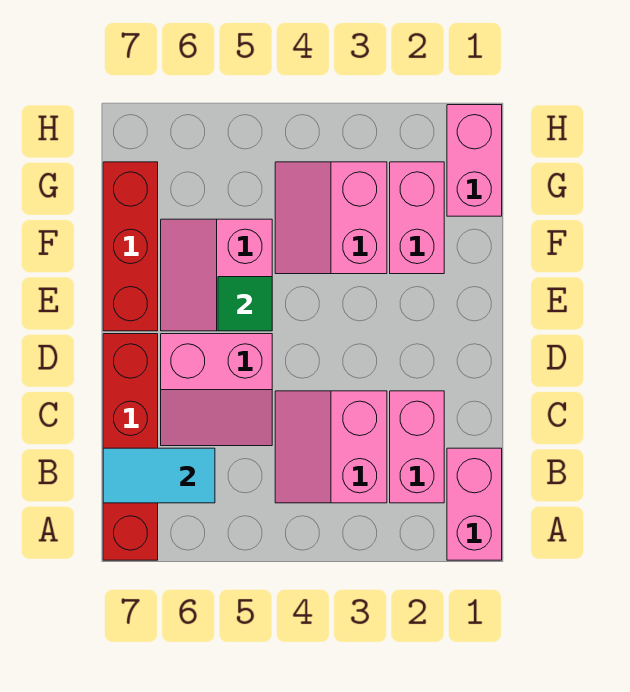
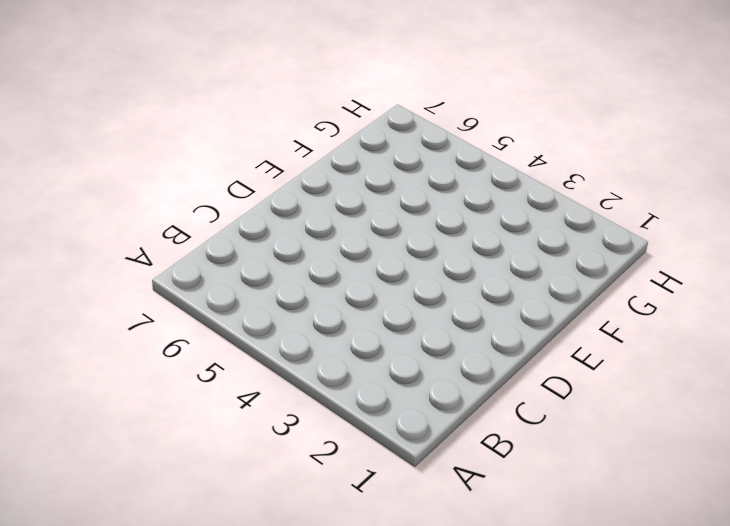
none -> pink 1x2 brick [447,448,502,560]
none -> red 1x4 brick [103,334,158,560]
none -> pink 1x2 brick [390,391,444,503]

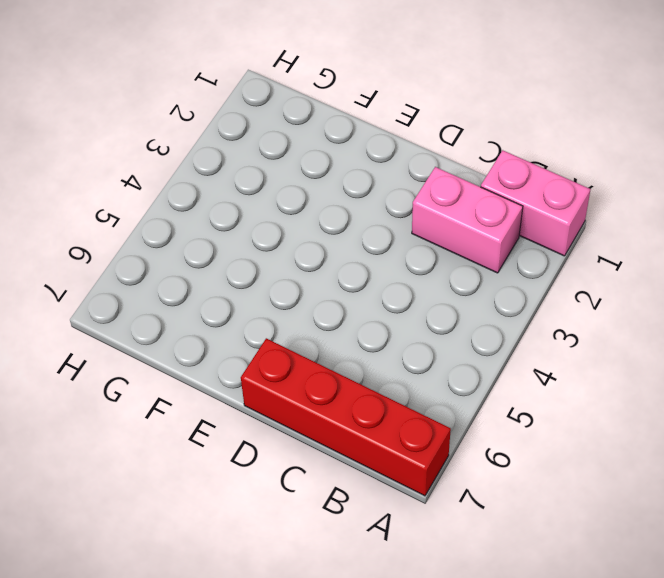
none -> pink 2x2 slope [275,391,387,503]
none -> pink 2x2 slope [161,334,272,446]
none -> pink 2x2 slope [161,219,272,331]

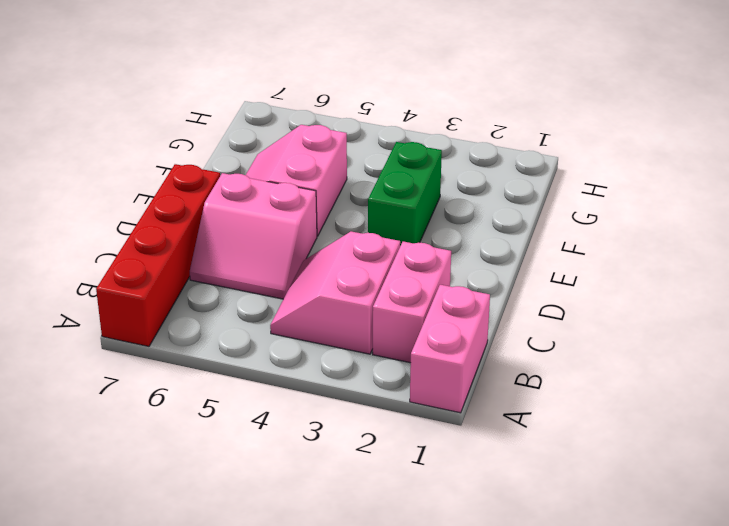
green 1x2 brick [368,142,442,246] -> pink 2x2 slope [275,162,387,274]
none -> red 1x3 brick [103,162,158,331]
none -> pink 1x2 brick [390,162,444,274]
none -> pink 1x2 brick [447,105,502,216]

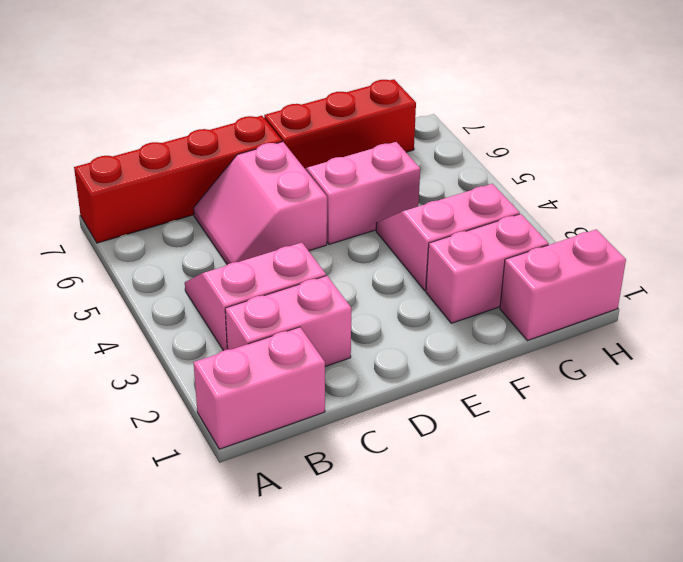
none -> cyan 1x2 tile [103,448,215,503]
none -> green 1x1 tile [218,277,272,331]

